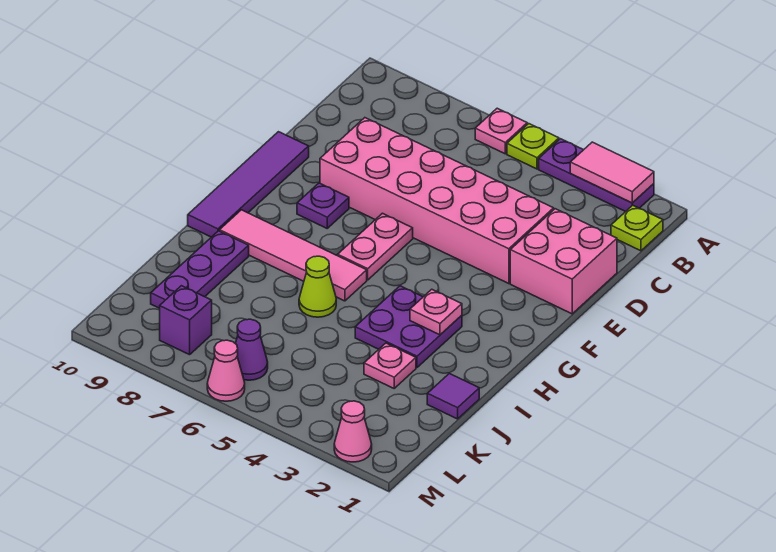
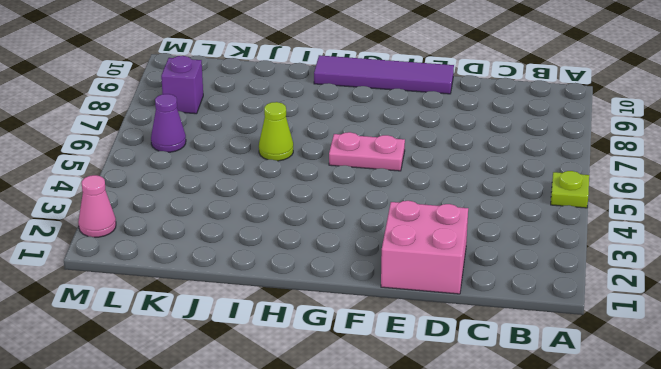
none -> purple 1x3 plate [539,139,654,212]
none -> pink 1x1 plate [475,108,527,154]
none -> lime 1x1 plate [611,205,663,251]

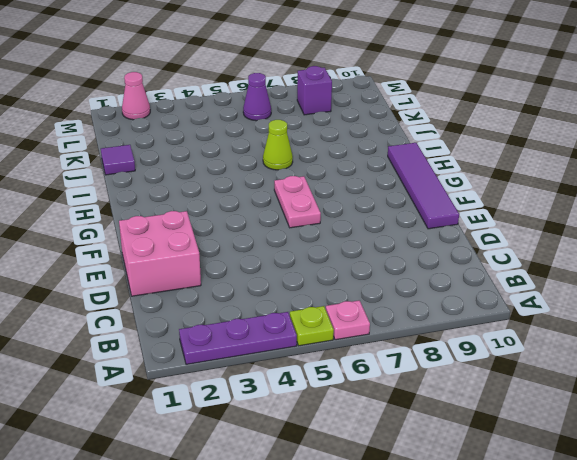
none -> lime 1x1 plate [611,205,663,251]
none -> pink 2x6 brick [320,118,554,284]
none -> purple 1x1 plate [297,183,349,228]

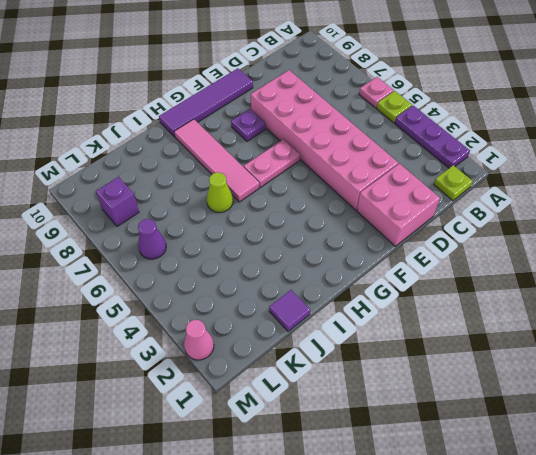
none -> purple 2x2 plate [355,286,462,367]
none -> purple 1x3 plate [151,231,249,308]
none -> pink 1x1 plate [364,343,416,388]

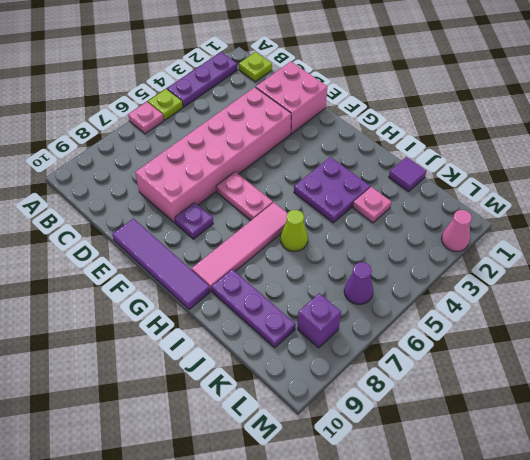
none -> pink 1x1 cone [207,340,245,401]
none -> pink 1x2 tile [570,142,654,203]
none -> pink 1x1 plate [410,289,462,335]

